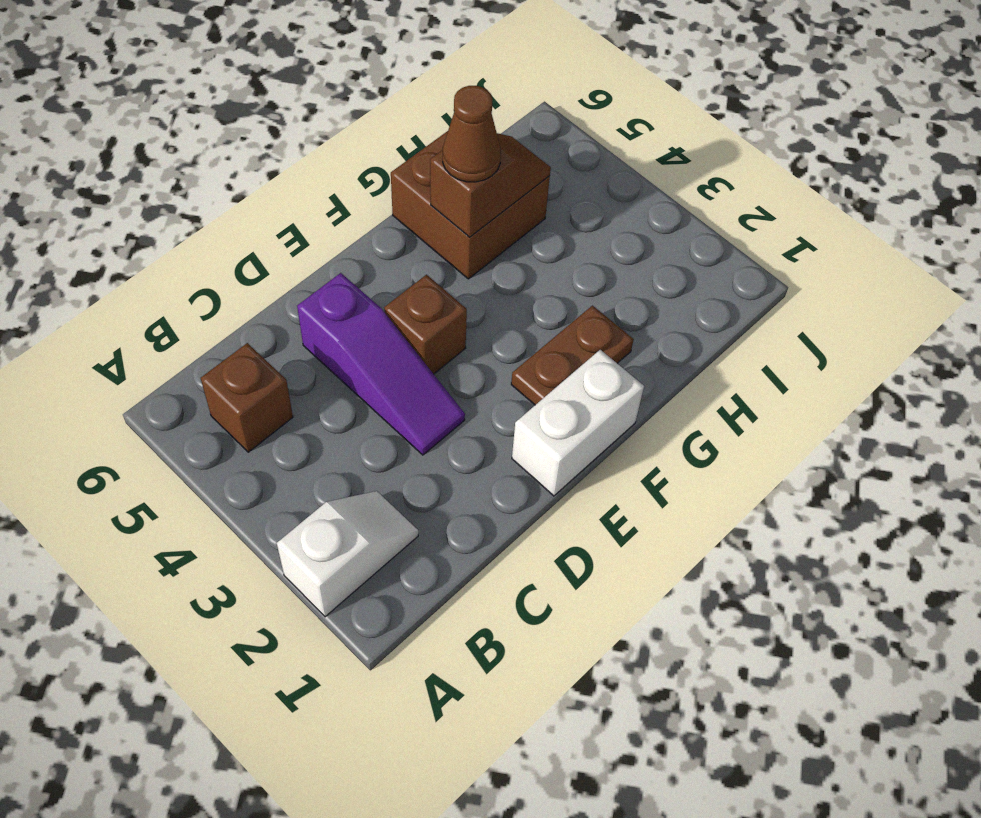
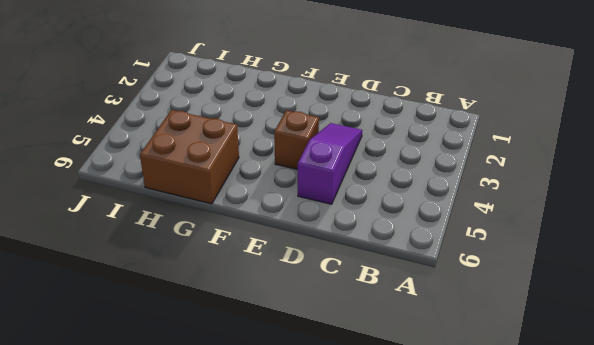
none -> white 1x2 slope [277,491,418,617]
none -> brown 1x1 brick [201,343,293,452]

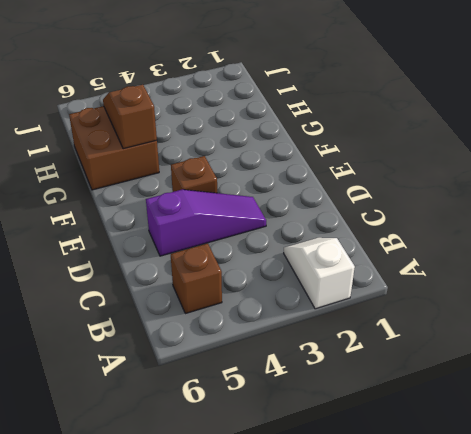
none -> white 1x2 brick [512,350,644,496]
none -> brown 1x2 plate [511,306,634,405]

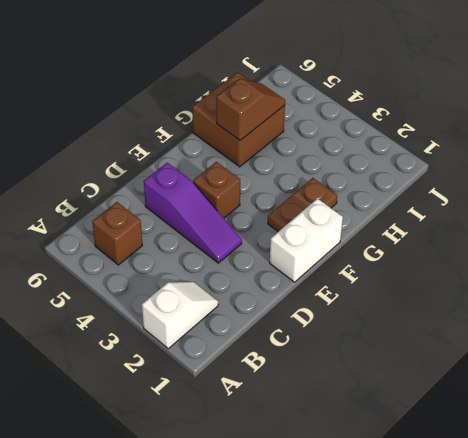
none -> brown 1x1 cone [443,86,501,182]

